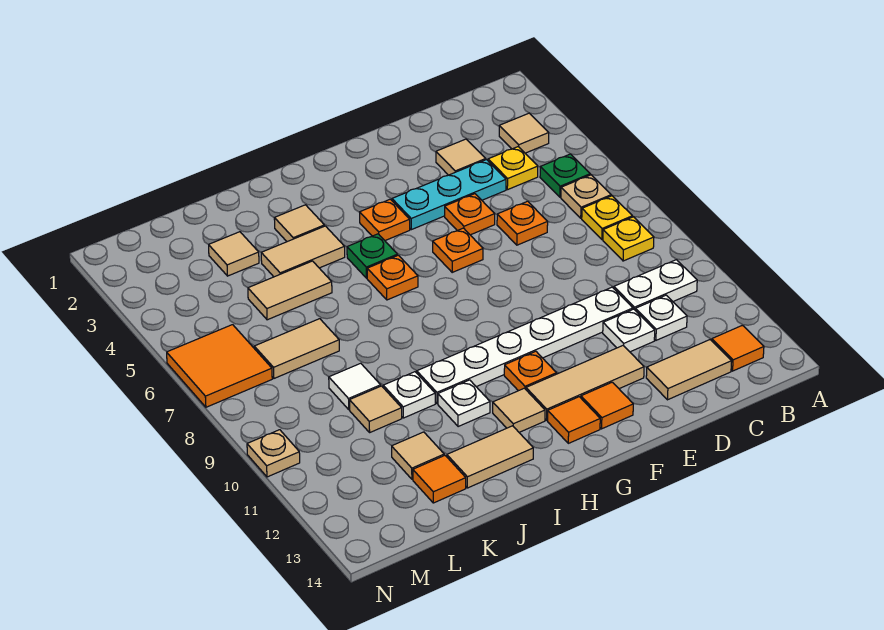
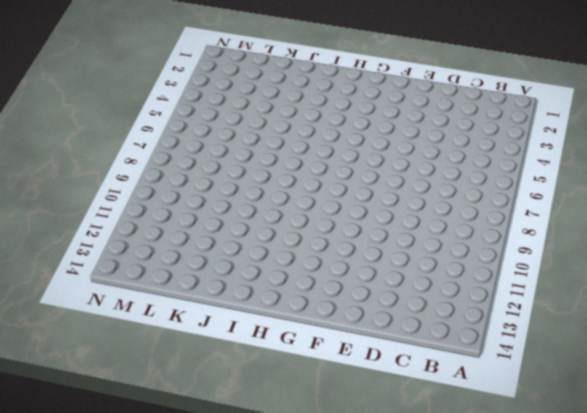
none -> tan 1x1 tile [499,113,549,153]
none -> green 1x1 plate [540,154,590,197]
none -> tan 1x1 plate [561,175,611,218]
none -> yellow 1x1 plate [582,196,632,239]

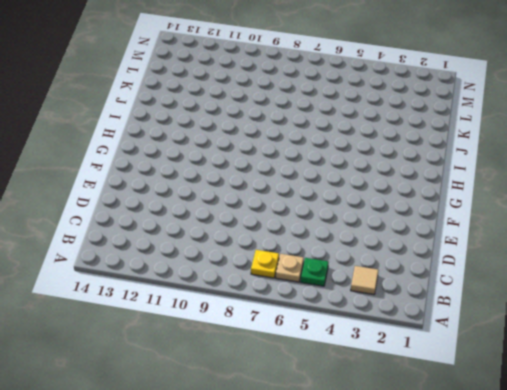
none -> yellow 1x1 plate [603,217,654,261]
none -> white 1x2 plate [614,260,697,310]
none -> orange 1x1 tile [712,325,764,371]
none -> yellow 1x1 plate [488,147,538,190]

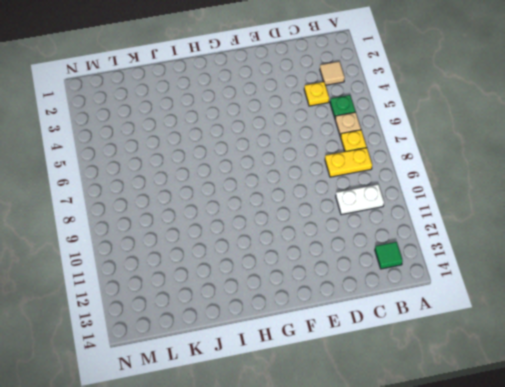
yellow 1x2 plate [325,148,372,177] -> yellow 1x1 plate [603,217,654,261]
green 1x1 tile [375,242,403,269] -> orange 1x1 tile [712,325,764,371]
none -> white 1x1 plate [635,295,687,340]
none -> tan 1x2 tile [646,340,732,400]
none -> tan 1x1 tile [436,139,486,175]
none -> cyan 1x3 plate [392,160,506,230]

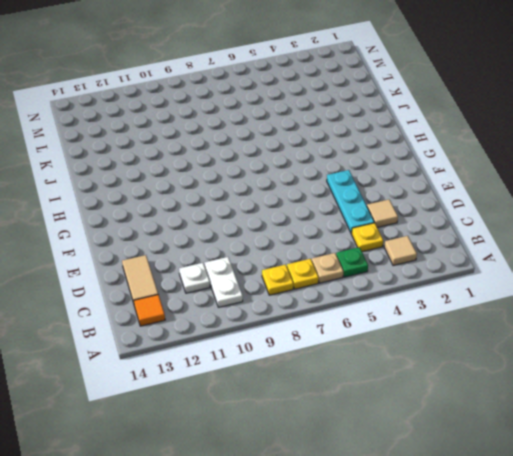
none -> orange 1x1 plate [497,201,548,245]
none -> white 1x6 plate [417,287,633,403]
none -> white 1x1 plate [603,309,655,352]
none -> orange 1x1 plate [445,194,495,235]

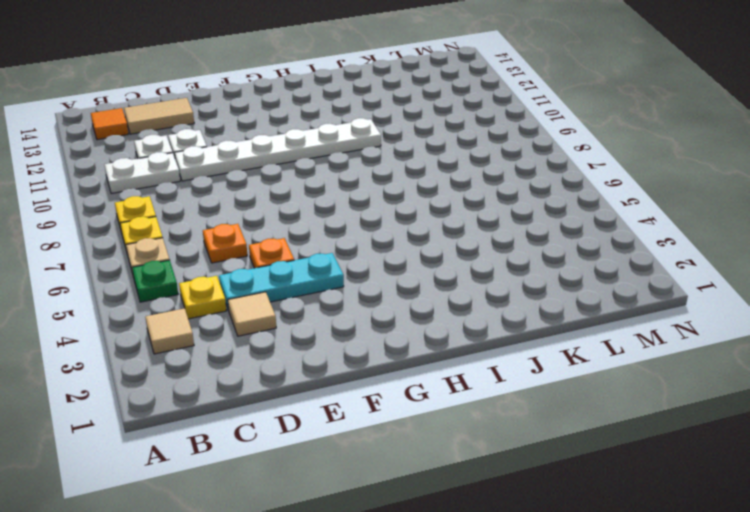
none -> tan 1x3 tile [526,346,644,420]
none -> orange 1x1 plate [433,228,483,272]
none -> orange 1x1 tile [581,382,633,429]
none -> orange 1x1 plate [360,199,410,241]

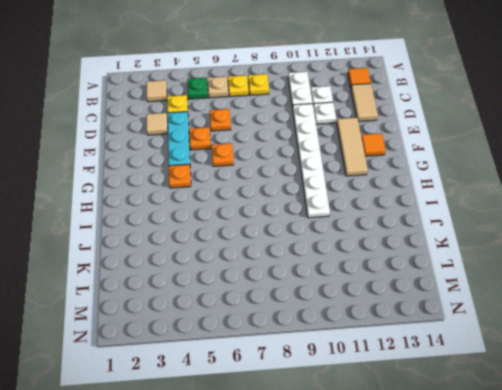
none -> orange 1x1 plate [504,351,557,391]
none -> orange 1x1 tile [548,397,600,443]
none -> green 1x1 plate [347,234,398,278]
none -> orange 1x1 plate [367,255,418,300]

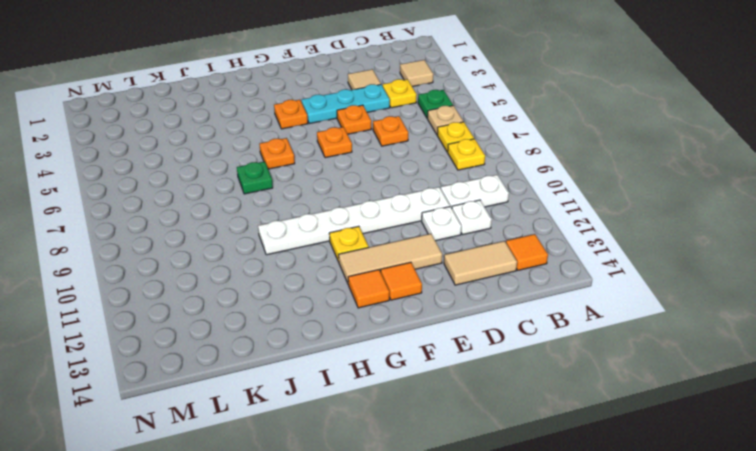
yellow 1x1 plate [329,226,369,262] -> orange 1x1 plate [504,351,557,391]
green 1x1 plate [237,162,273,194] -> green 1x1 plate moved to [347,234,398,278]
none -> tan 1x1 tile [493,388,545,432]
none -> tan 1x1 tile [274,205,324,242]
none -> tan 1x2 tile [261,226,345,277]
none -> white 1x1 plate [438,380,490,427]

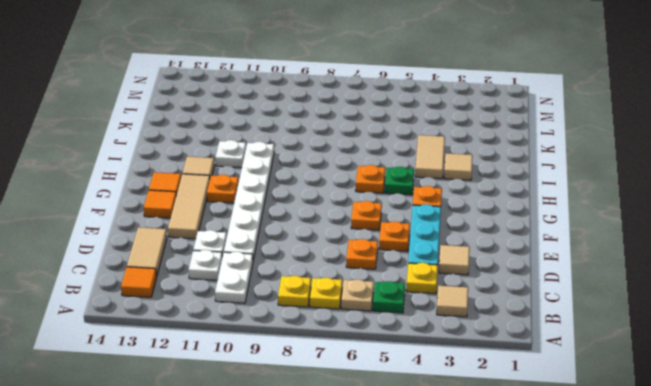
none -> tan 1x2 tile [447,426,533,488]
none -> tan 1x2 tile [248,261,332,320]
none -> white 1x1 plate [383,372,435,418]
none -> tan 1x1 tile [209,232,259,276]

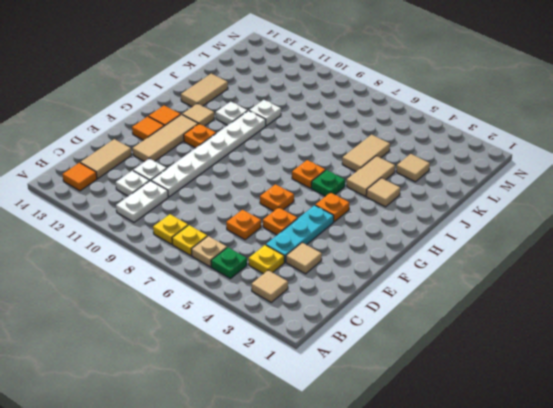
none -> tan 1x2 tile [254,319,339,378]
none -> white 1x1 tile [329,363,381,409]
none -> tan 1x1 tile [350,386,402,432]
none -> tan 1x1 tile [392,432,444,479]

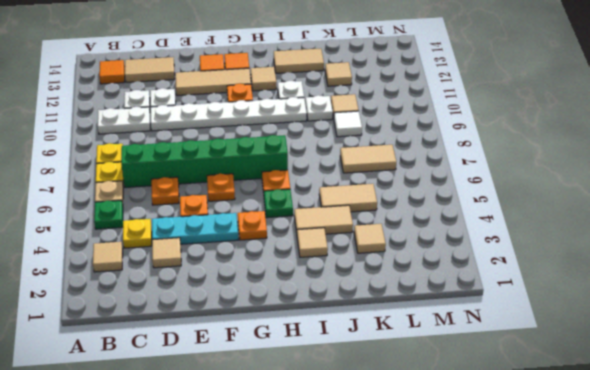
green 1x6 brick [121,135,288,187] -> none
none -> orange 1x1 tile [413,455,466,503]
none -> orange 2x2 tile [167,325,272,407]
none -> tan 1x1 plate [247,430,300,477]

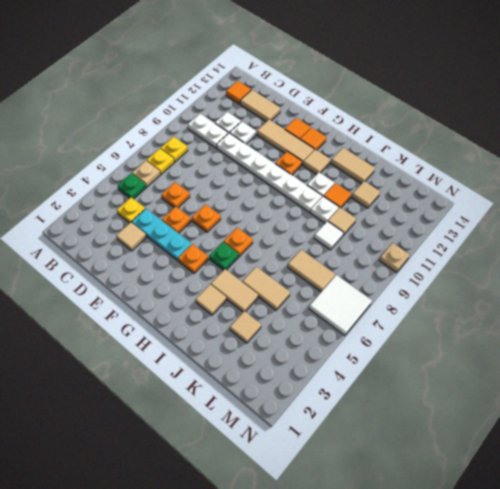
orange 1x1 tile [324,183,351,208] -> orange 1x1 tile moved to [413,455,466,503]
white 2x2 tile [309,275,372,336] -> orange 2x2 tile [167,325,272,407]
none -> tan 1x1 tile [499,113,549,153]

